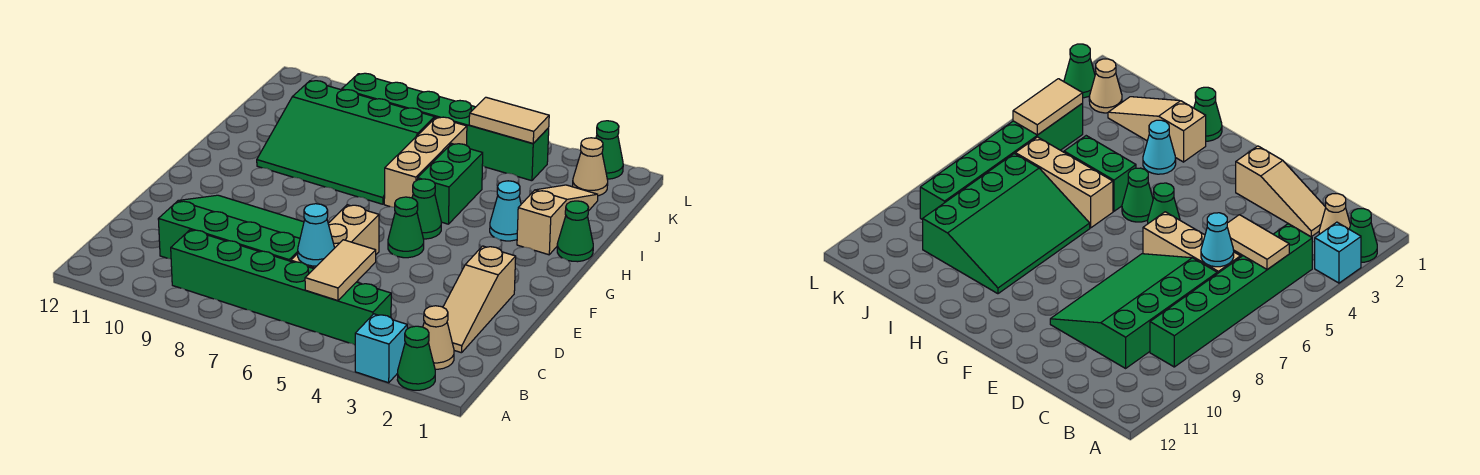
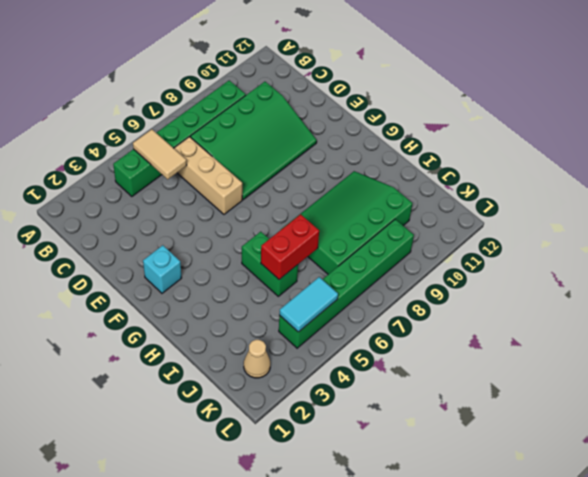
cyan 1x1 brick [143,245,181,293] -> cyan 1x1 brick moved to [355,314,407,383]
red 1x2 brick [261,214,319,279] -> none
cyan 1x2 tile [279,277,338,332] -> tan 1x2 tile [469,97,549,143]
none -> green 1x1 cone [397,326,435,390]
none -> tan 1x1 cone [423,306,454,369]
none -> tan 1x3 slope [443,246,516,353]

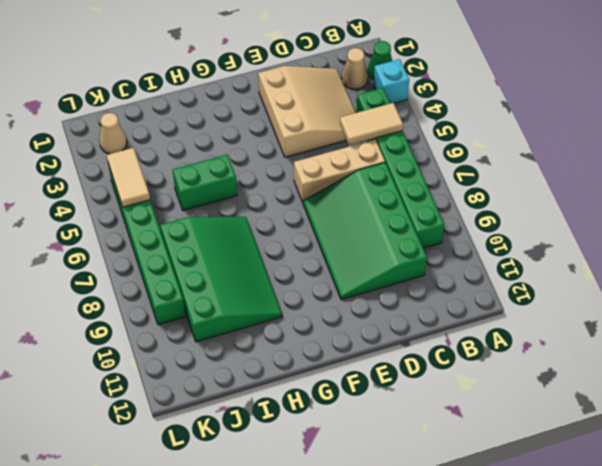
tan 3x3 slope [258,66,356,157] -> tan 1x3 slope [443,246,516,353]
none -> green 1x1 cone [388,197,424,258]
none -> green 1x1 cone [412,179,441,239]
none -> green 1x1 cone [557,201,593,262]

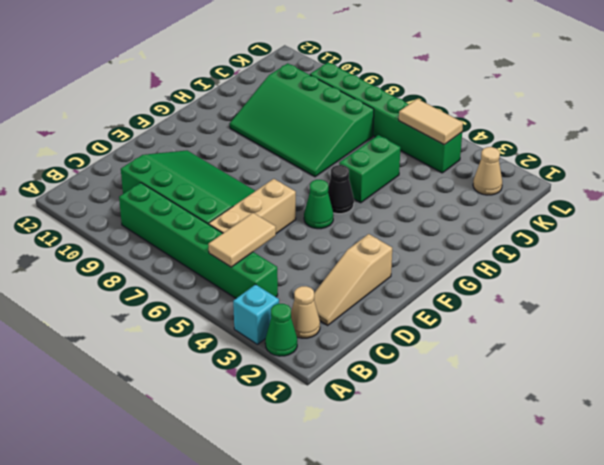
black 1x1 cone [328,165,354,214] -> green 1x1 cone [412,179,441,239]
none -> green 1x1 cone [557,201,593,262]
none -> tan 1x3 slope [517,185,598,255]
none -> cyan 1x1 cone [490,181,521,241]

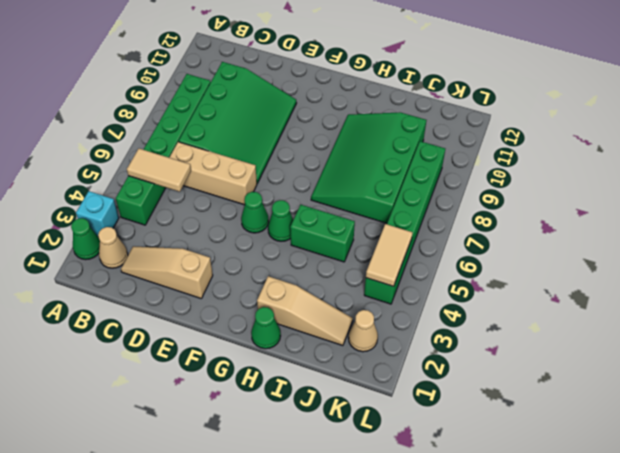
none -> cyan 1x1 cone [490,181,521,241]
none -> tan 1x3 brick [384,117,467,207]
none -> green 1x1 cone [596,121,623,179]

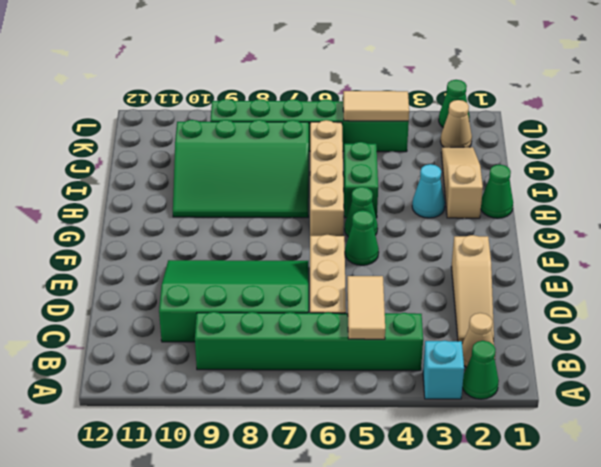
tan 1x4 brick [310,120,344,236] -> tan 1x3 brick [384,117,467,207]
none -> cyan 1x1 cone [298,204,335,266]

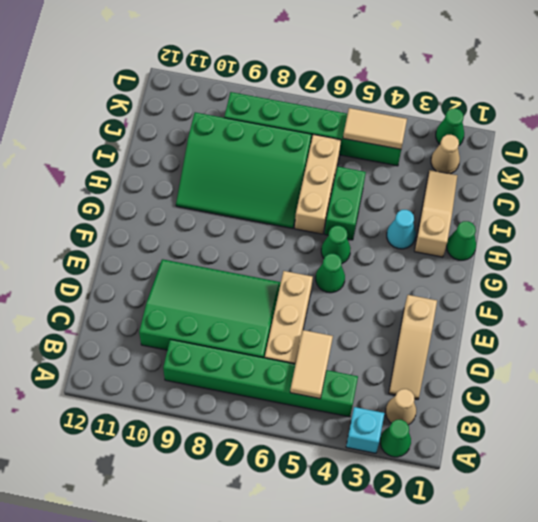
none -> cyan 1x1 cone [298,204,335,266]

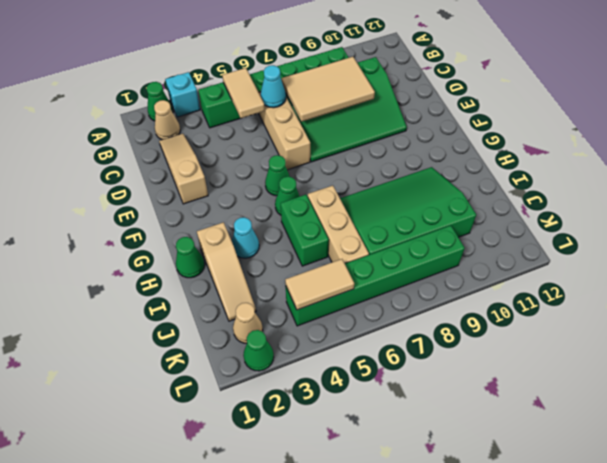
tan 2x3 tile [281,57,375,122] -> none

